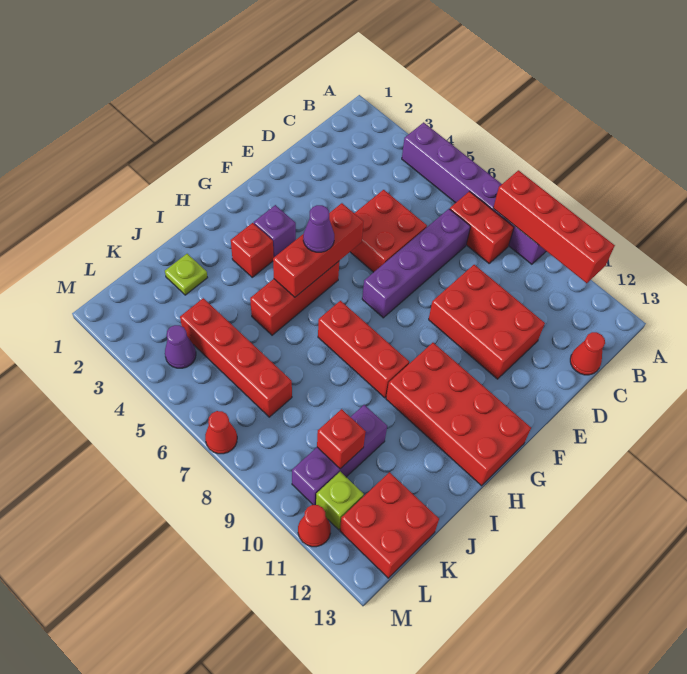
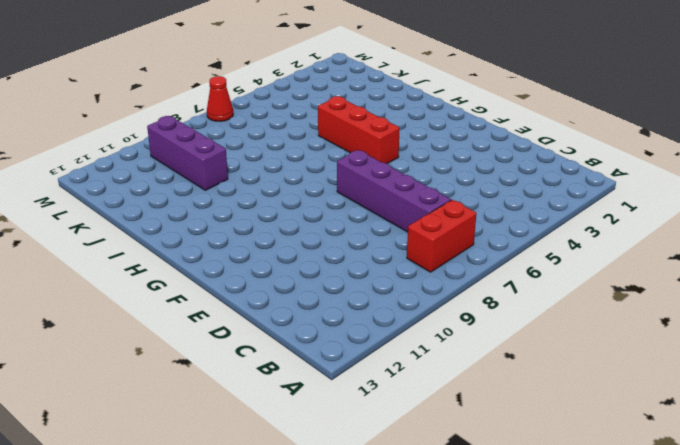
none -> purple 1x6 brick [402,122,546,264]
none -> red 1x1 cone [570,332,605,375]
none -> red 2x2 brick [350,190,427,272]

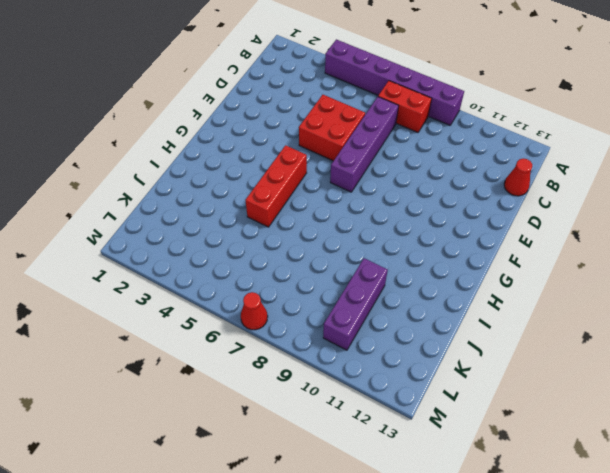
none -> red 2x3 brick [429,265,545,379]
none -> purple 1x1 brick [254,205,296,257]
none -> red 2x4 brick [386,343,531,486]

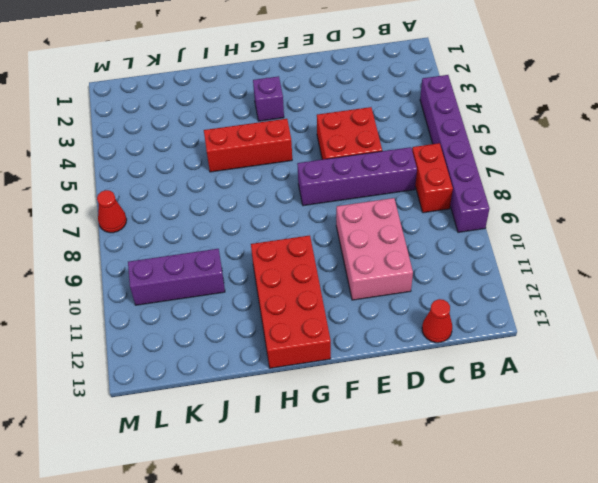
pink 2x3 brick [336,198,413,300] -> red 2x3 brick [429,265,545,379]
none -> red 1x1 brick [231,223,274,277]
none -> red 1x3 brick [318,301,409,398]
none -> lime 1x1 plate [165,254,208,295]

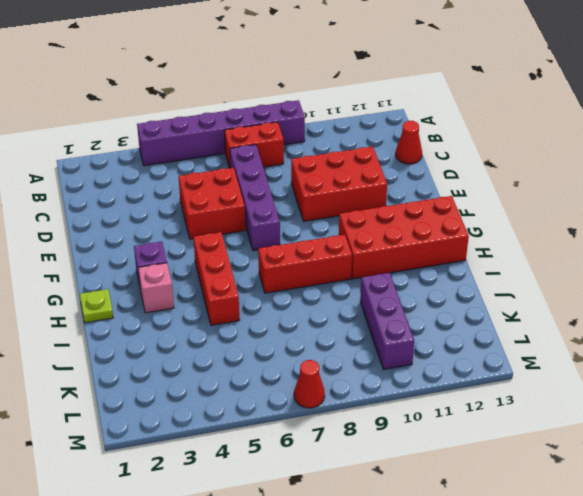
lime 1x1 plate [80,289,113,323] -> lime 1x1 plate moved to [165,254,208,295]
pink 1x1 brick [138,263,174,313] -> red 1x1 brick [231,223,274,277]
none -> red 1x4 brick [180,298,292,417]
none -> red 2x2 brick [340,472,439,578]
none -> purple 1x1 cone [165,325,196,368]

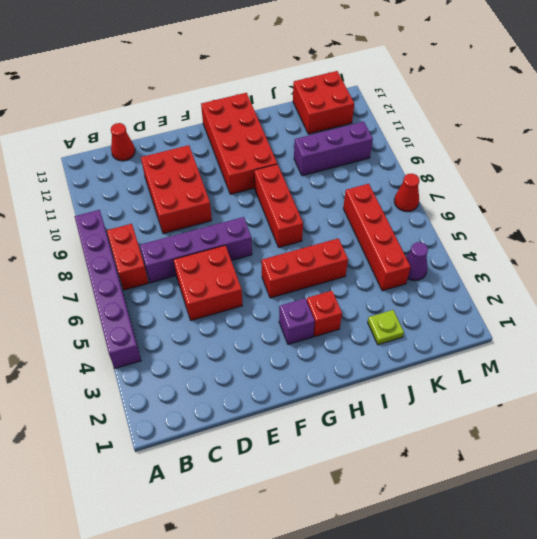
none -> lime 1x1 brick [316,472,364,530]
none -> red 1x1 cone [298,505,331,547]
none -> red 1x4 brick [493,170,615,283]

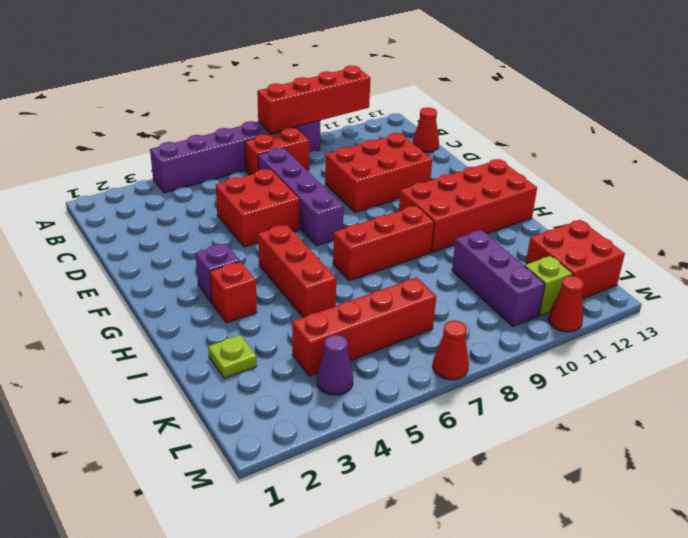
none -> red 1x3 brick [273,203,363,297]
none -> red 1x1 brick [317,409,366,469]
none -> purple 1x1 cone [303,205,334,252]

